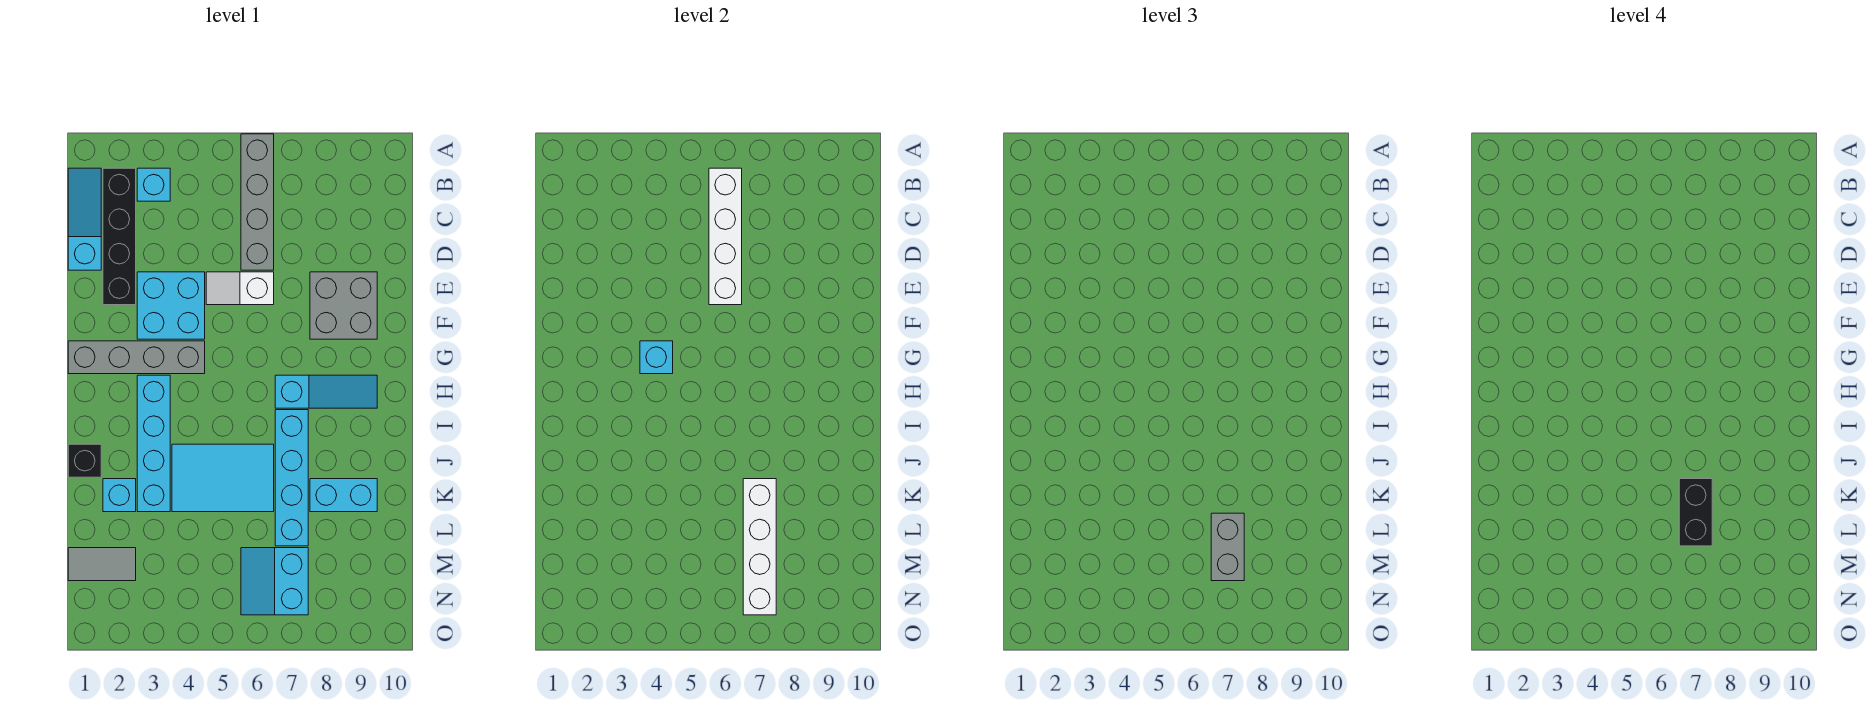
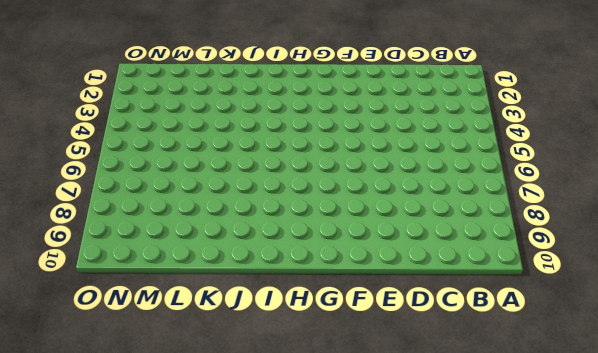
none -> grey 1x4 brick [241,134,274,270]
none -> cyan 1x3 slope [68,168,101,270]
none -> black 1x4 brick [103,168,136,305]

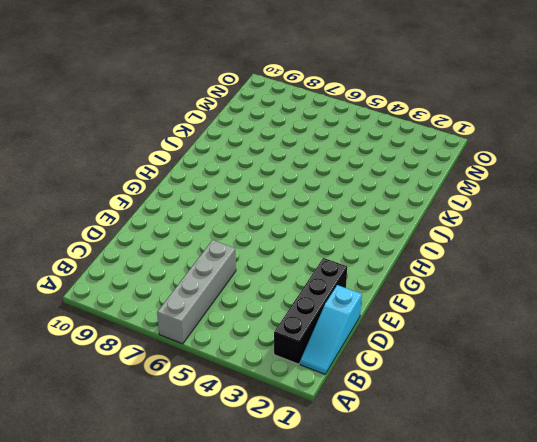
none -> cyan 1x1 brick [137,168,170,201]
none -> cyan 2x2 brick [137,272,205,339]
none -> white 1x2 slope [206,272,274,305]

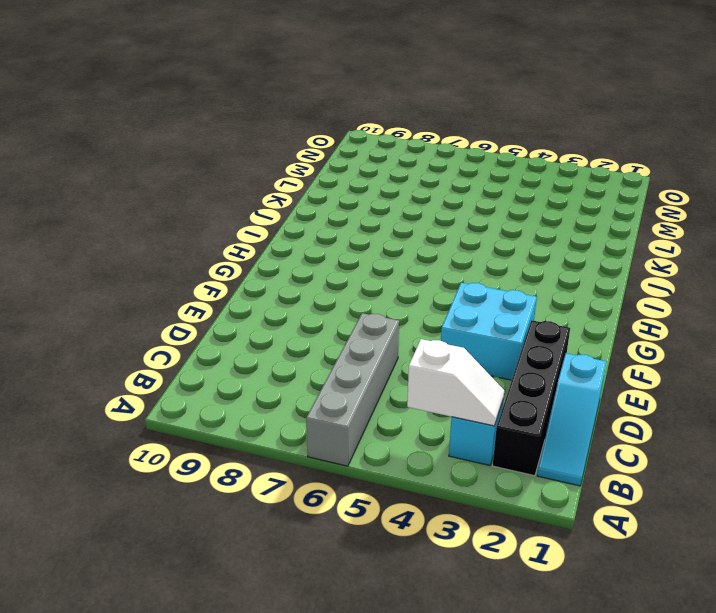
white 1x2 slope [407,339,504,426] -> white 1x2 slope moved to [206,272,274,305]
none -> grey 2x2 brick [310,272,377,339]
none -> grey 1x4 brick [68,341,205,374]
none -> cyan 1x4 brick [137,375,170,512]

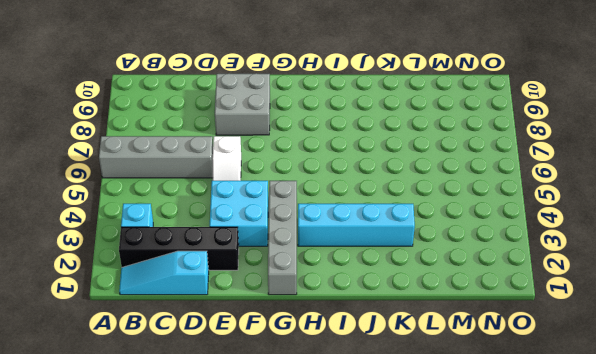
none -> cyan 1x3 slope [275,375,377,408]
none -> cyan 1x4 brick [275,410,308,546]
none -> black 1x1 brick [68,444,101,477]

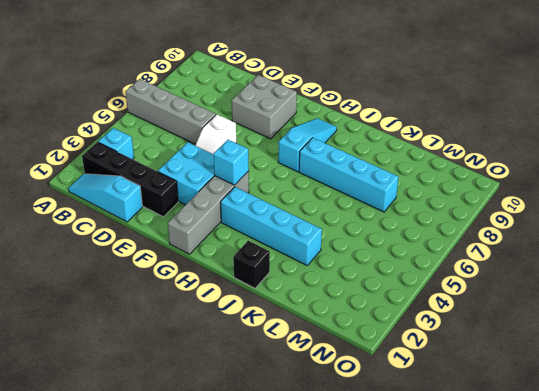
none -> cyan 2x3 tile [172,444,274,512]
none -> cyan 1x1 brick [103,479,136,512]
none -> cyan 1x2 brick [310,479,377,512]

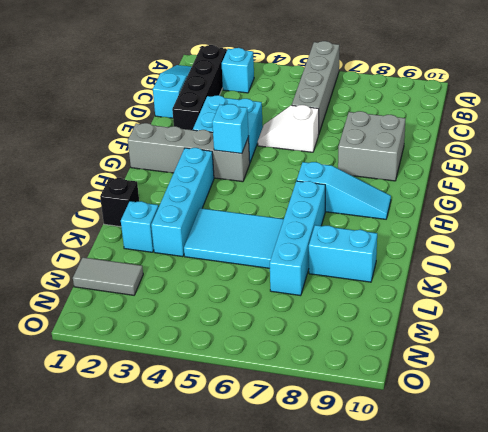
none -> cyan 2x2 slope [241,548,308,615]
none -> white 1x4 brick [709,168,742,305]
none -> white 1x4 brick [743,479,776,615]

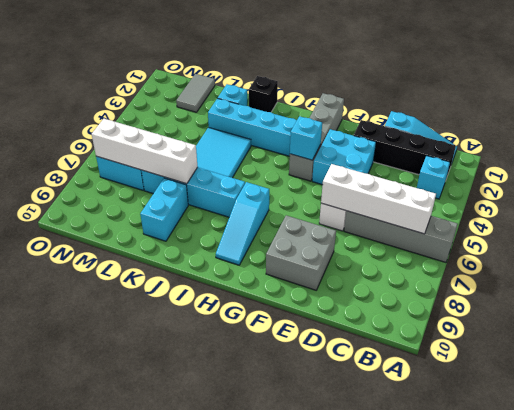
none -> grey 1x2 brick [1211,513,1244,581]
none -> black 1x2 brick [1679,479,1712,546]

